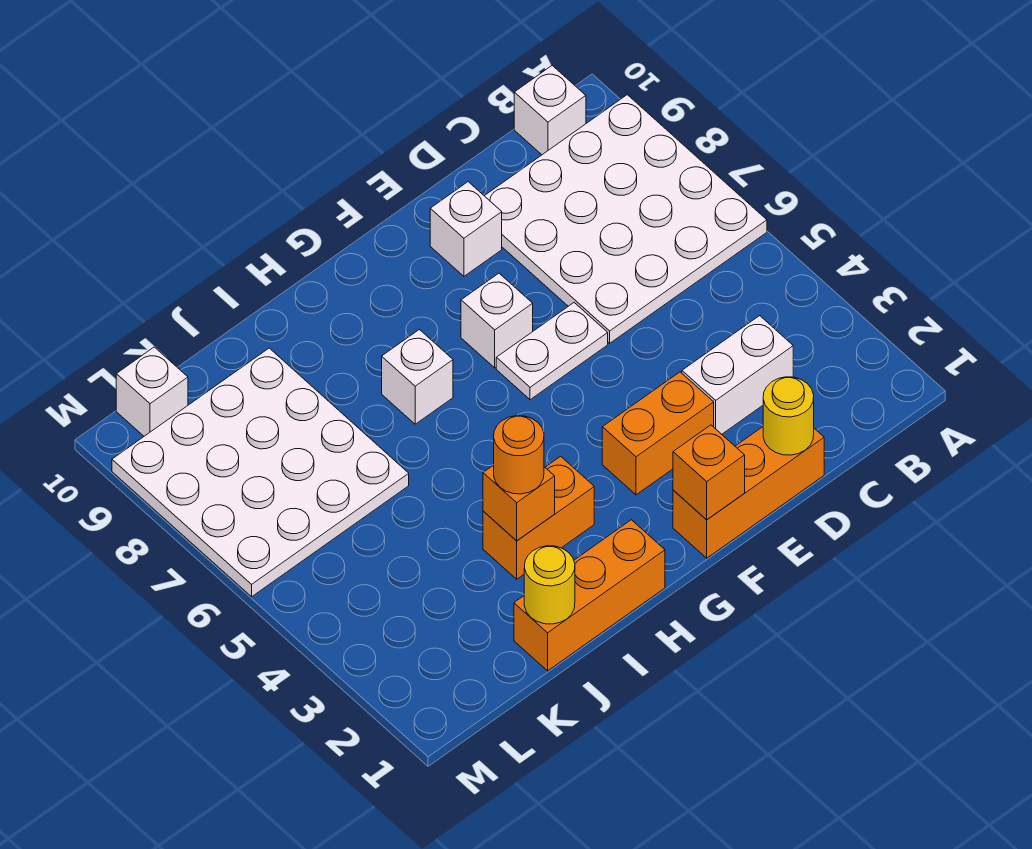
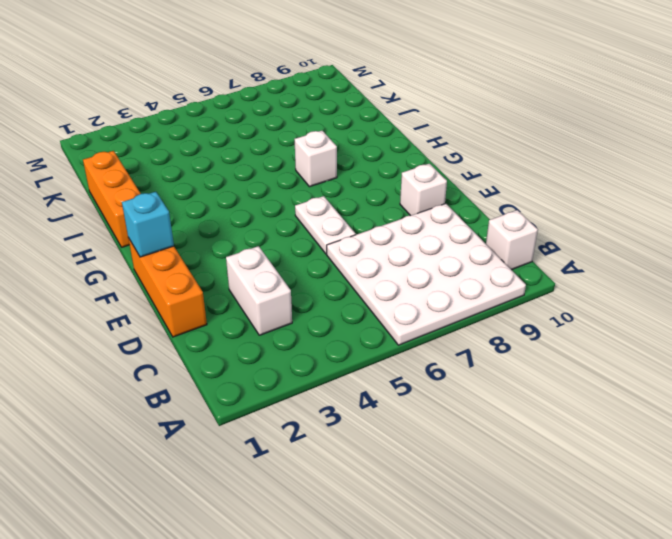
cyan 1x1 brick [122,192,174,257] -> orange 1x1 brick [673,425,745,520]
none -> orange 1x2 brick [602,372,714,495]
none -> white 1x1 brick [461,273,533,368]
none -> orange 1x2 brick [483,456,594,579]

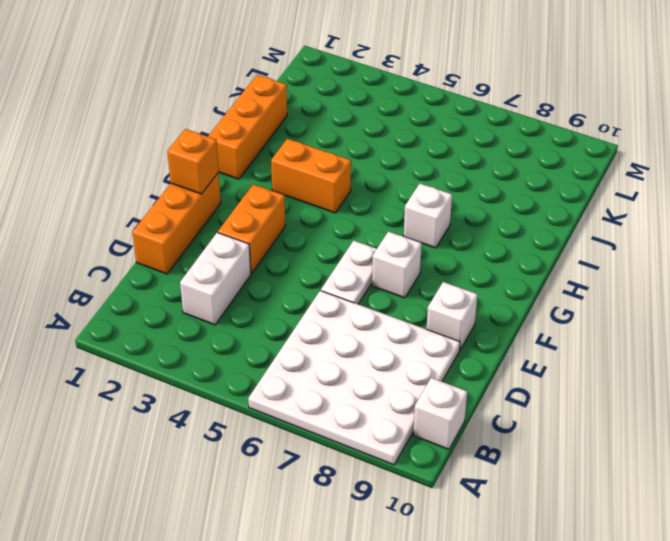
orange 1x2 brick [271,139,351,213] -> orange 1x2 brick turned to [483,456,594,579]
none -> white 4x4 plate [112,348,409,597]
none -> white 1x1 brick [116,347,188,436]
none -> yellow 1x1 round brick [763,377,814,455]

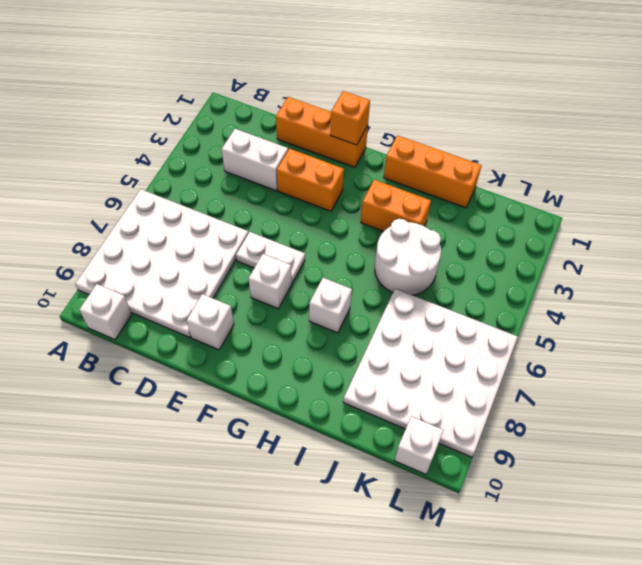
white 2x2 round brick [375,219,441,295] -> none
none -> yellow 1x1 round brick [763,377,814,455]
none -> orange 1x1 brick [483,465,555,541]
none -> yellow 1x1 round brick [524,546,575,624]

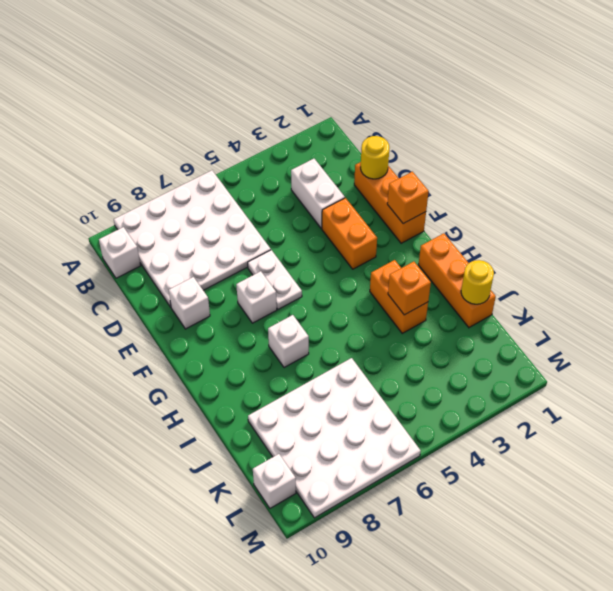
none -> orange 1x1 round brick [494,416,544,494]

